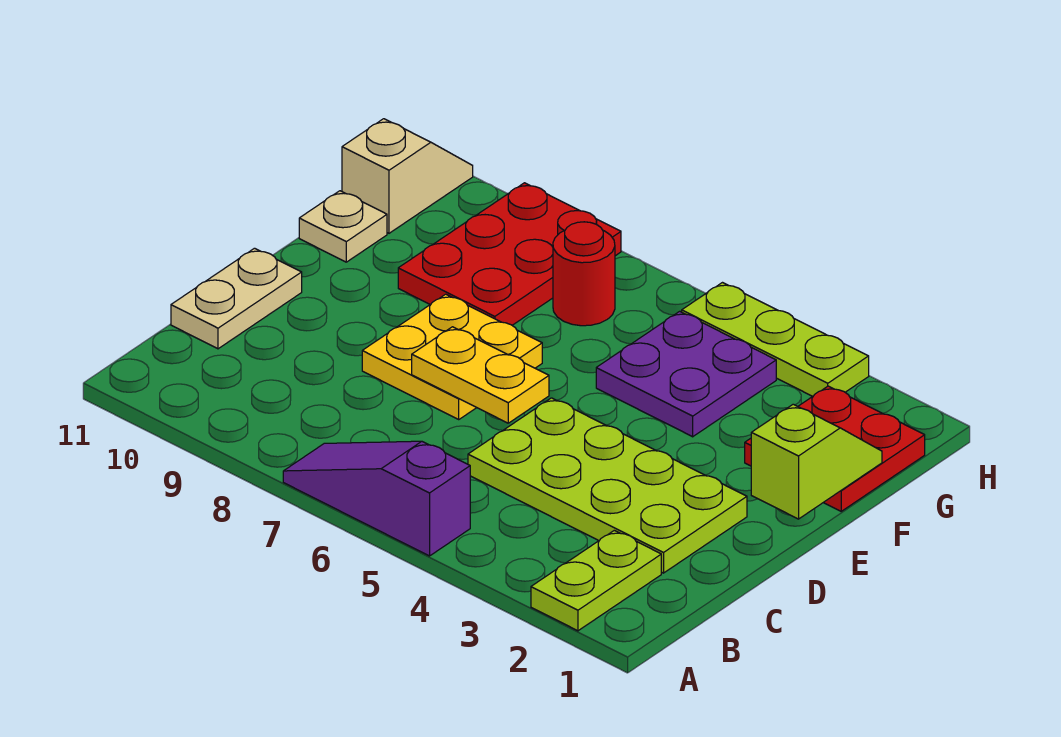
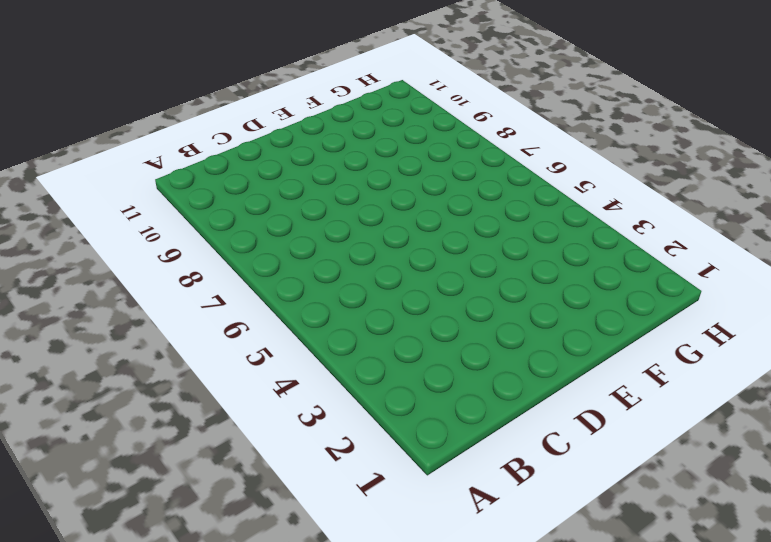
none -> lime 1x2 plate [531,530,661,631]
none -> purple 1x3 slope [283,441,470,556]
none -> lime 2x4 plate [468,398,747,573]

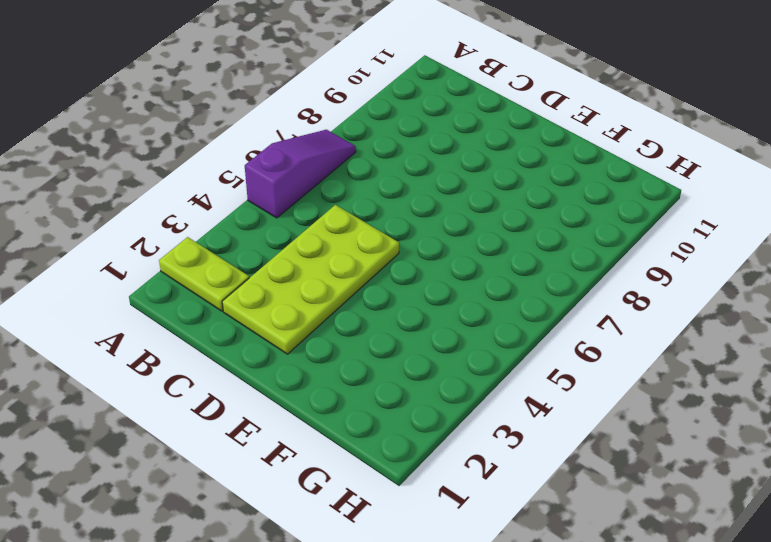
none -> tan 1x2 plate [171,248,302,349]
none -> yellow 2x2 plate [362,294,542,419]
none -> red 2x2 plate [745,386,925,511]

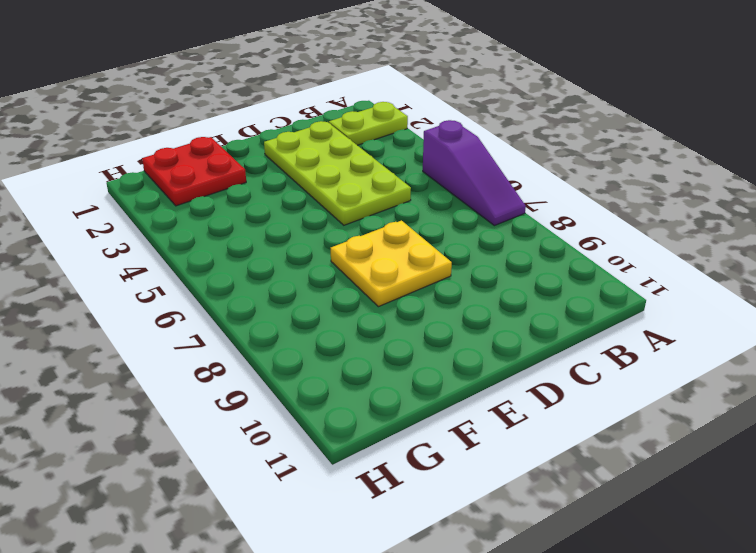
none -> tan 1x2 plate [171,248,302,349]
none -> purple 2x2 plate [596,311,776,437]
none -> red 2x3 plate [398,183,621,325]

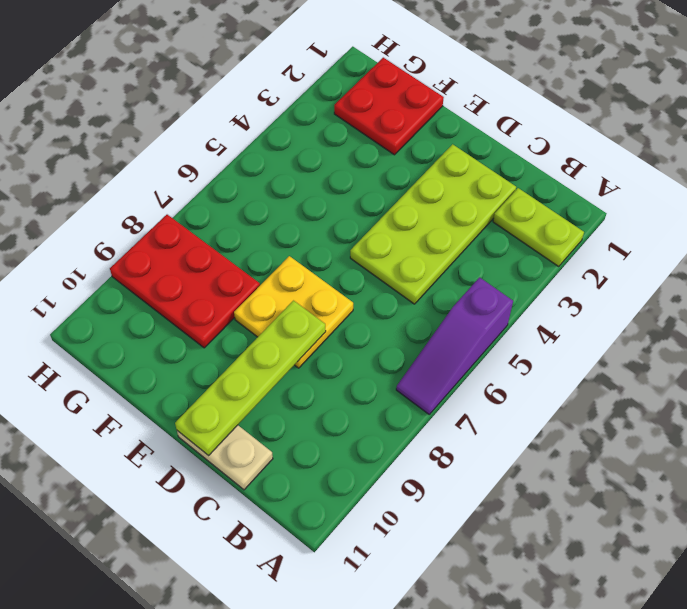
lime 1x4 plate [175,301,326,456] -> none
none -> purple 2x2 plate [596,311,776,437]
none -> tan 1x1 plate [299,191,387,262]
none -> red 1x1 round brick [553,222,615,326]

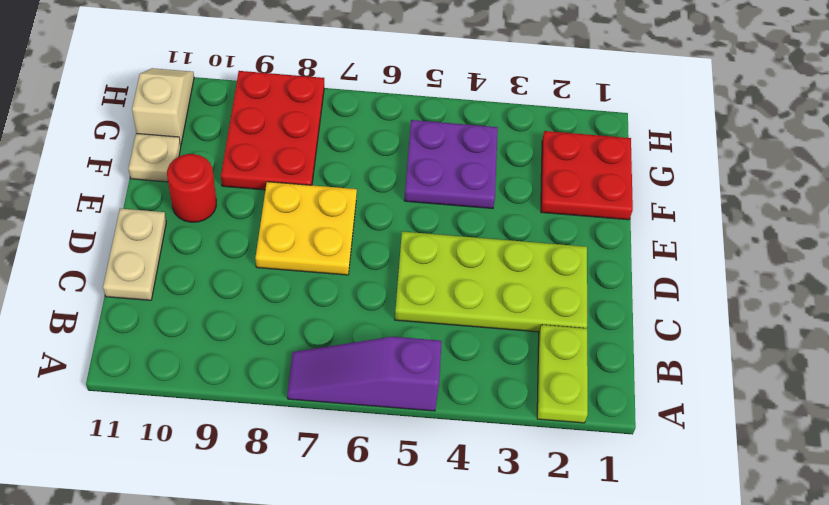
red 1x1 round brick [167,154,216,222] -> red 1x1 round brick moved to [553,222,615,326]
none -> lime 1x3 plate [682,283,869,396]
none -> yellow 1x2 plate [412,327,549,423]
none -> lime 1x2 slope [751,404,882,519]

